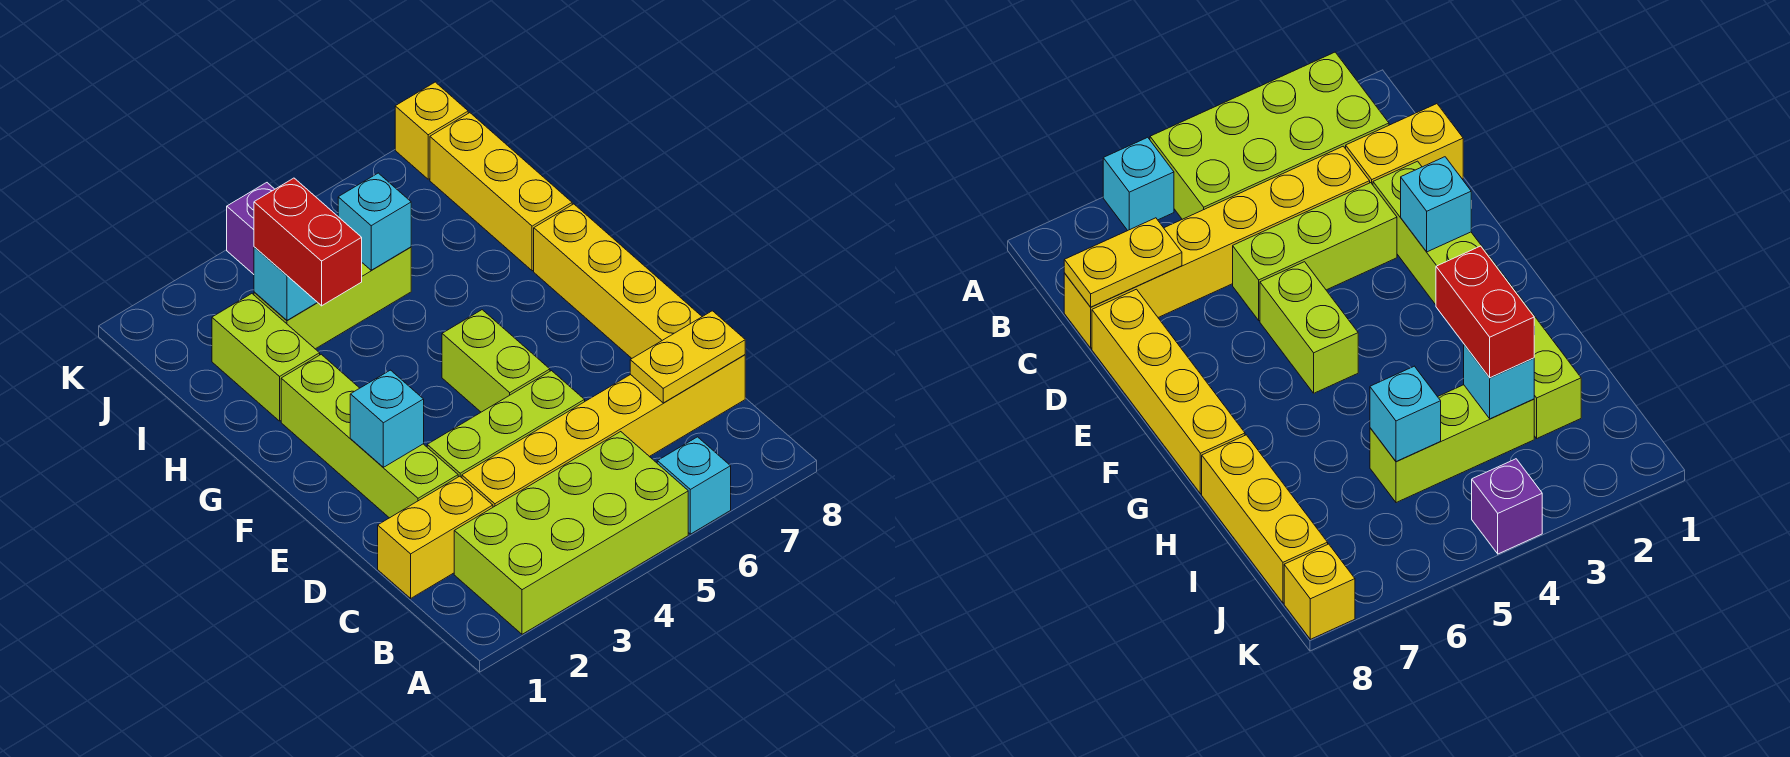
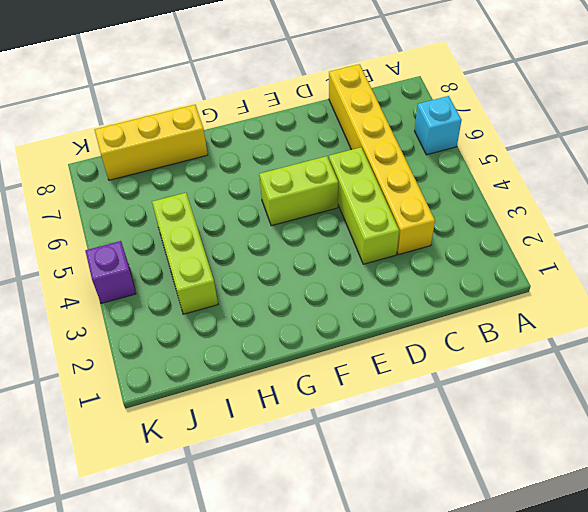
none -> lime 2x4 brick [454,432,688,634]
none -> yellow 1x2 brick [378,476,493,598]
none -> lime 1x4 brick [281,354,458,518]

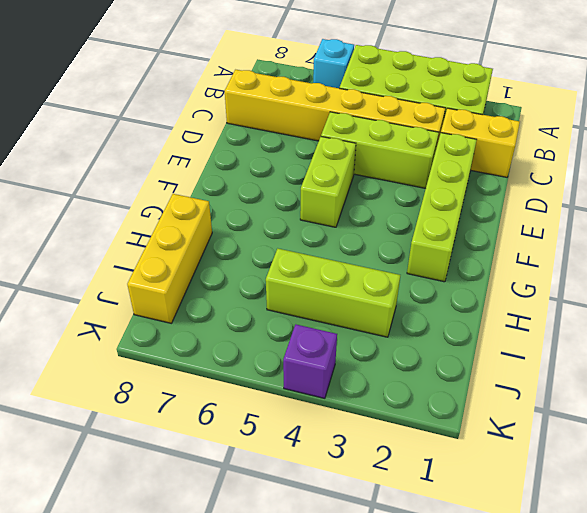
none -> yellow 1x4 brick [534,204,702,358]
none -> lime 1x2 brick [212,294,320,421]
none -> yellow 1x1 brick [395,82,468,179]

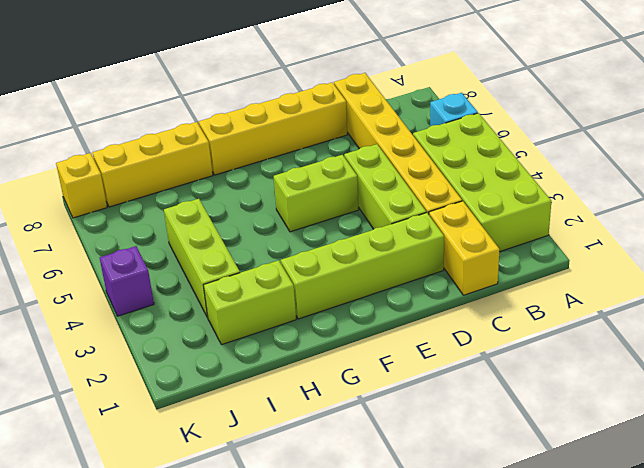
none -> yellow 1x2 plate [630,311,745,403]
none -> cyan 1x1 brick [350,370,424,467]
none -> cyan 1x1 brick [254,247,318,320]

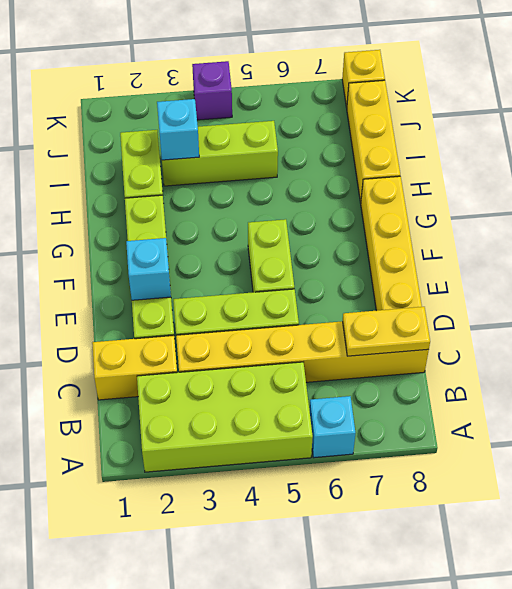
none -> cyan 1x1 brick [338,173,411,270]
none -> red 1x2 brick [254,178,362,306]

